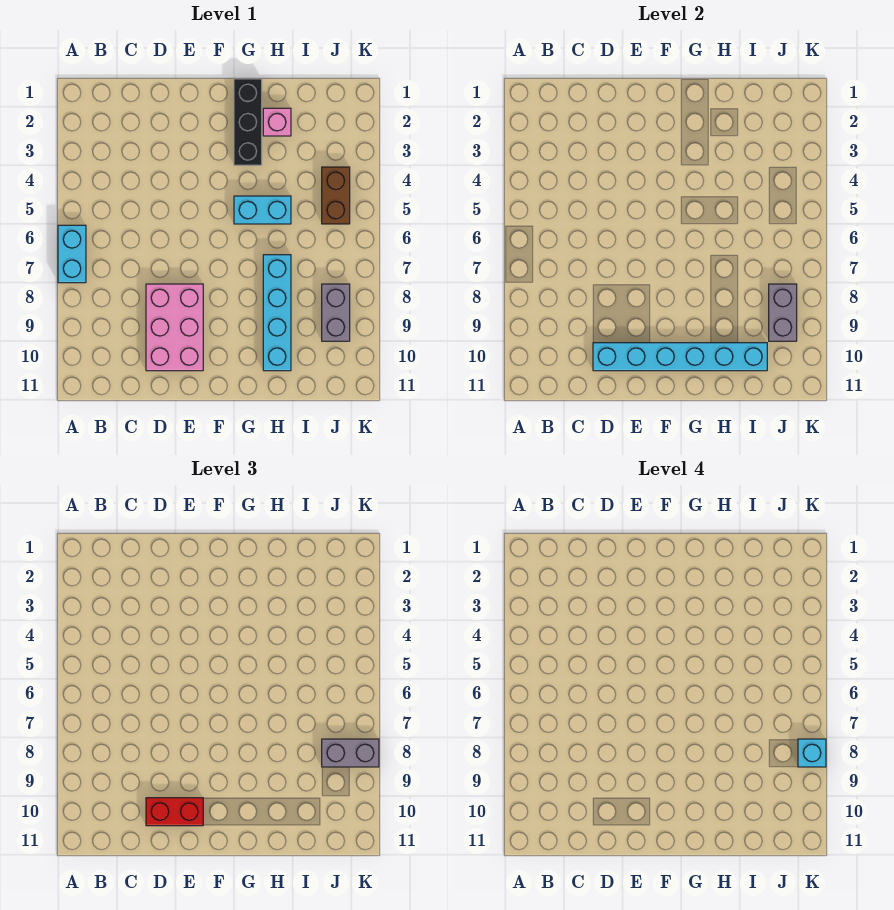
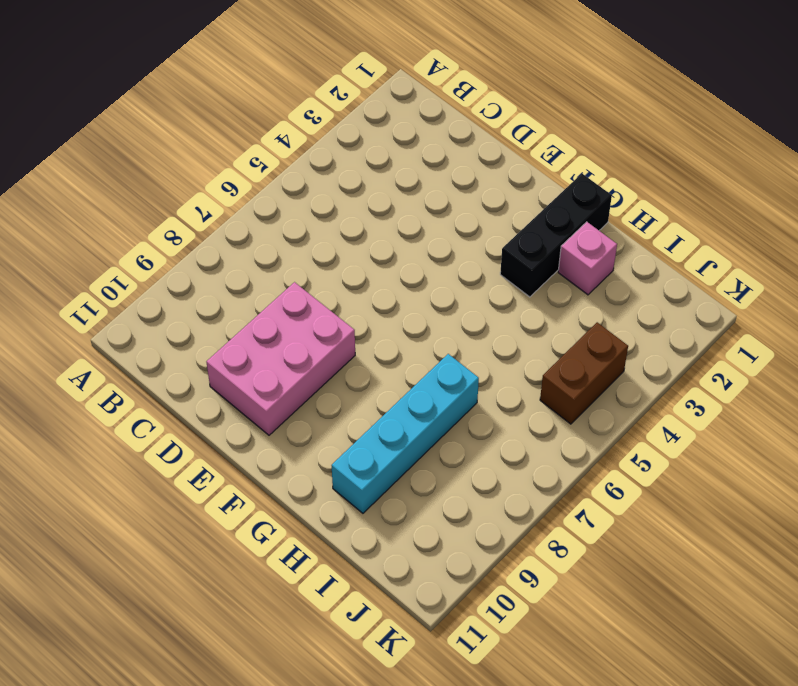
none -> cyan 1x2 brick [58,225,86,283]
none -> cyan 1x2 brick [234,196,291,224]
none -> grey 1x2 brick [322,284,350,341]

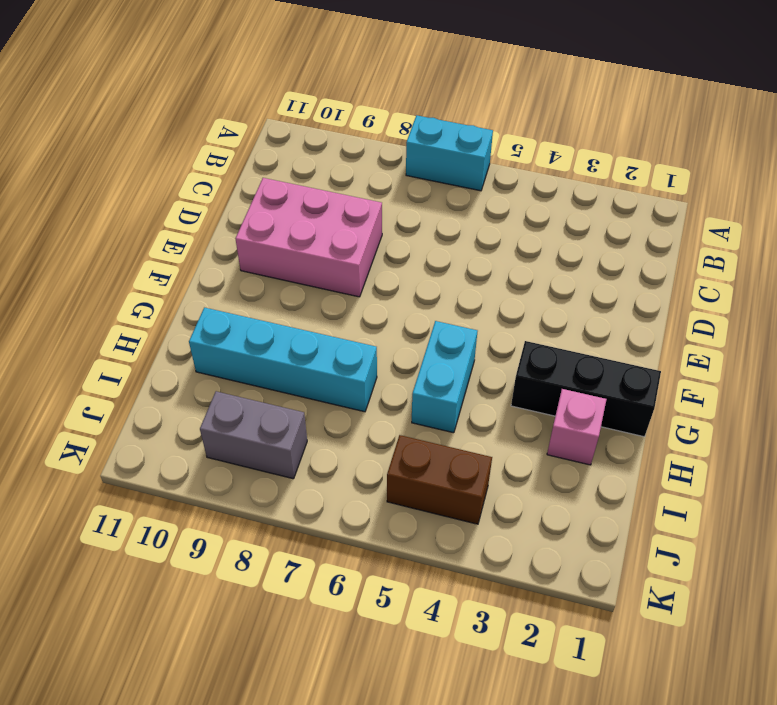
none -> cyan 1x6 brick [593,343,767,371]
none -> grey 1x2 brick [769,284,797,341]
none -> red 1x2 brick [146,798,203,826]

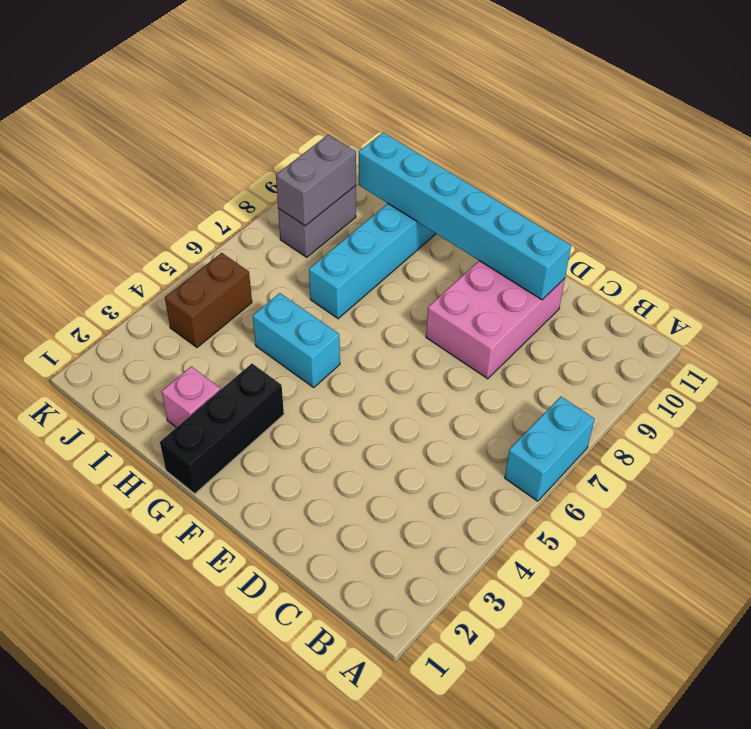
none -> red 1x2 brick [146,798,203,826]
none -> grey 1x2 brick [322,739,379,767]
none -> cyan 1x1 brick [798,739,826,767]

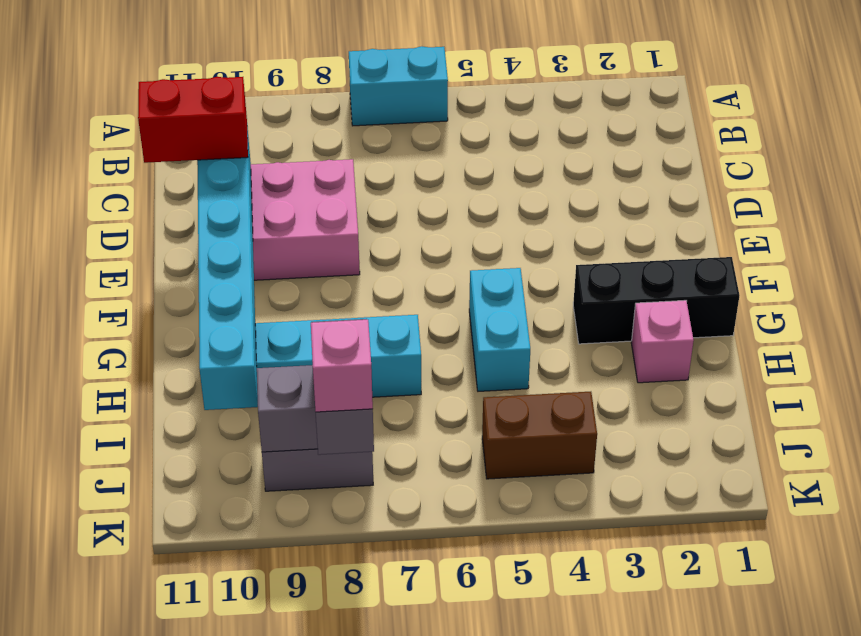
red 1x2 brick [138,77,248,163] -> red 1x2 brick turned to [146,798,203,826]
pink 1x1 brick [311,320,373,412] -> cyan 1x1 brick [798,739,826,767]

